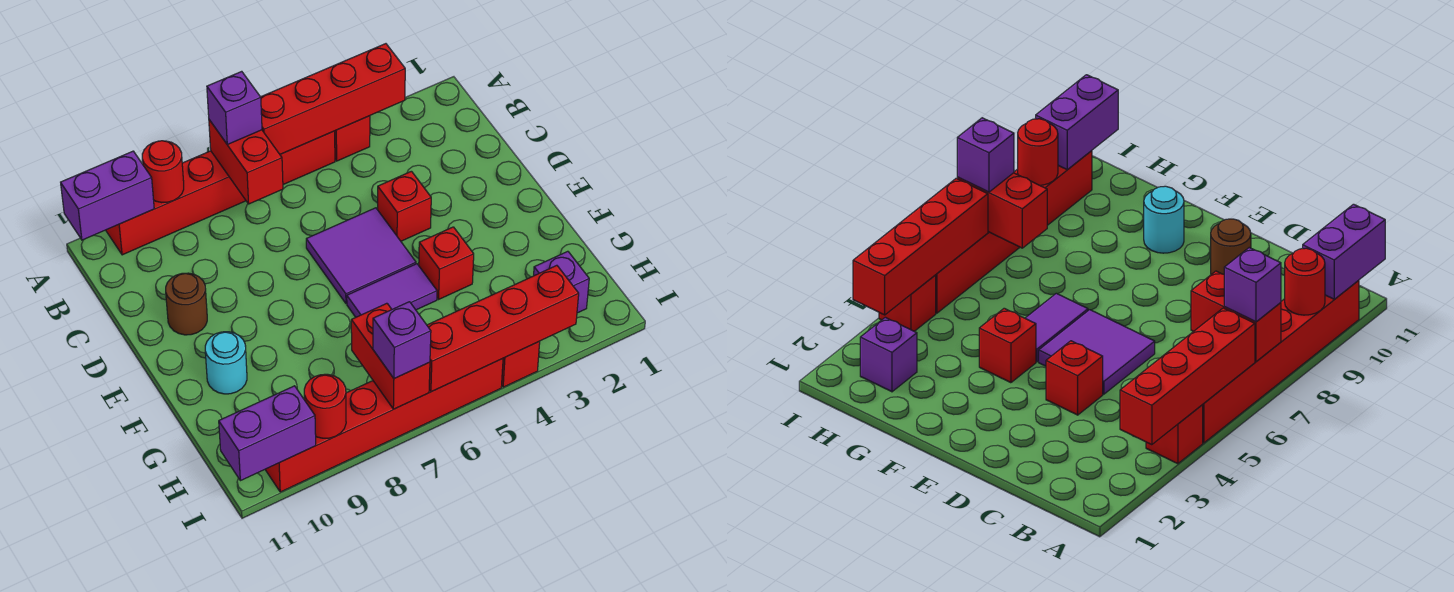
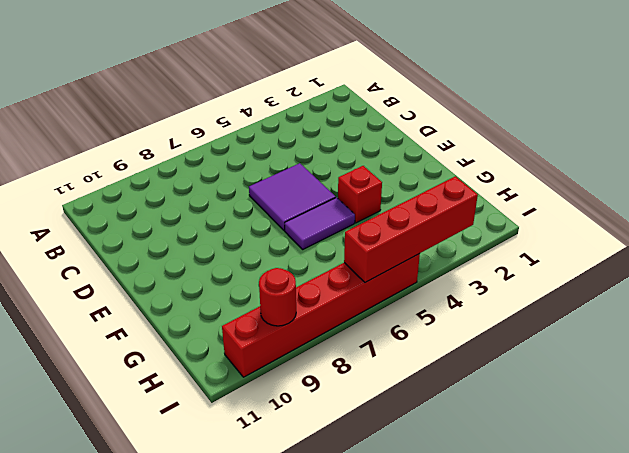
none -> red 1x1 brick [335,116,370,161]
none -> red 1x6 brick [106,131,335,255]
none -> red 1x1 brick [378,171,431,241]

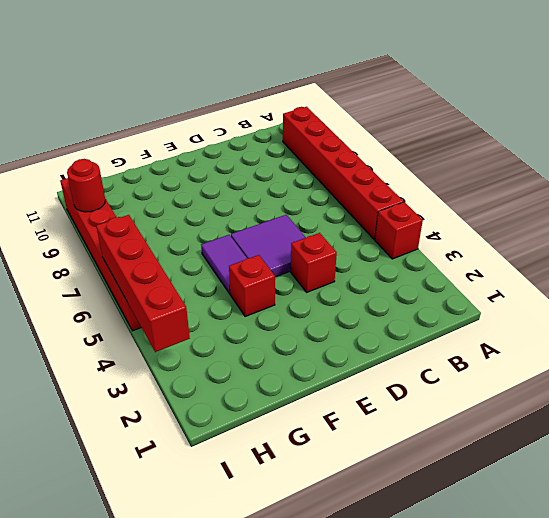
none -> brown 1x1 round brick [166,273,207,335]
none -> cyan 1x1 round brick [205,332,247,394]
none -> purple 1x1 brick [534,251,589,313]

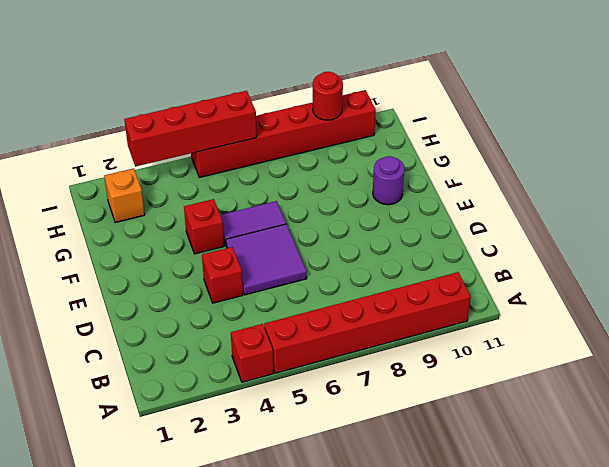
purple 1x1 round brick [373,156,405,205] -> cyan 1x1 round brick [205,332,247,394]
orange 1x1 brick [104,168,145,223] -> purple 1x1 brick [534,251,589,313]
none -> brown 1x1 round brick [166,273,207,335]
none -> red 1x1 brick [502,341,540,387]
none -> red 1x4 brick [261,44,405,154]

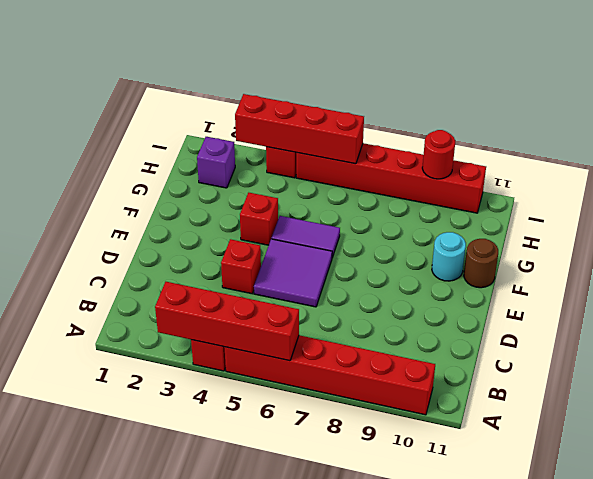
brown 1x1 round brick [464,239,498,288] -> brown 1x1 round brick moved to [166,273,207,335]
none -> red 1x2 brick [209,120,283,204]
none -> red 1x1 round brick [142,141,184,203]
none -> purple 1x2 brick [61,151,154,240]

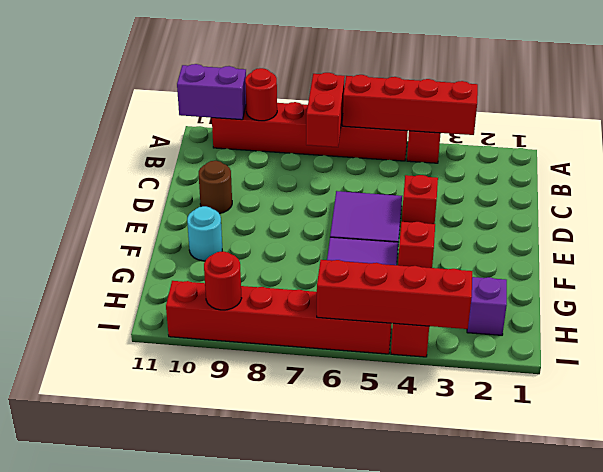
none -> red 1x2 brick [351,303,430,409]
none -> purple 1x2 brick [219,386,316,481]
none -> purple 1x1 brick [207,71,262,144]

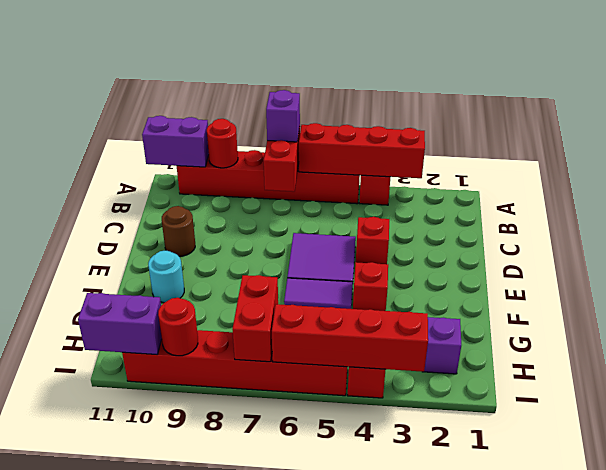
none -> purple 1x1 brick [373,302,431,379]

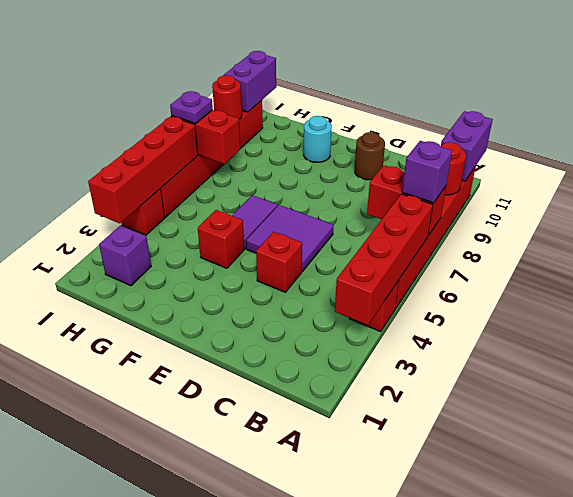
purple 1x1 plate [170,91,213,124] -> purple 1x1 brick [373,302,431,379]

